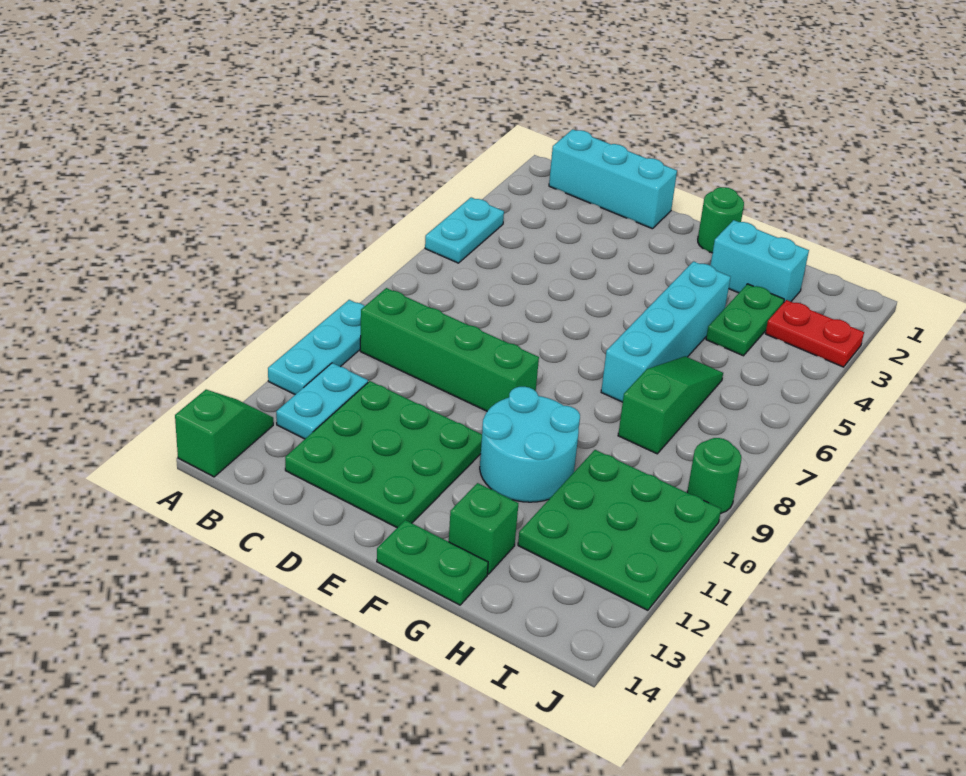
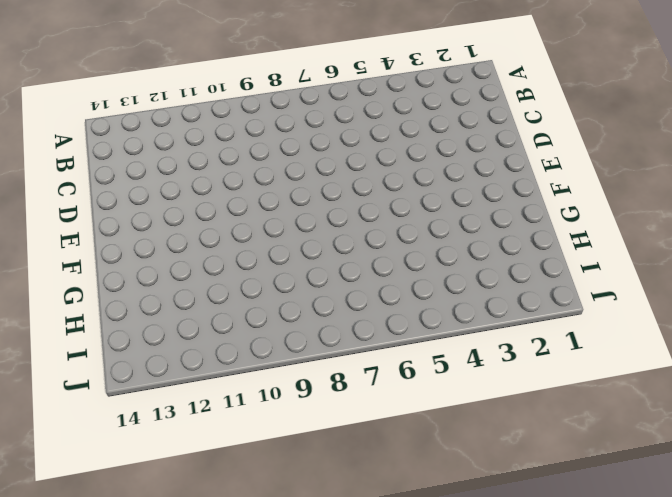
none -> cyan 1x2 plate [425,197,504,263]
none -> cyan 1x3 plate [268,300,364,395]
none -> green 1x2 slope [175,390,273,477]

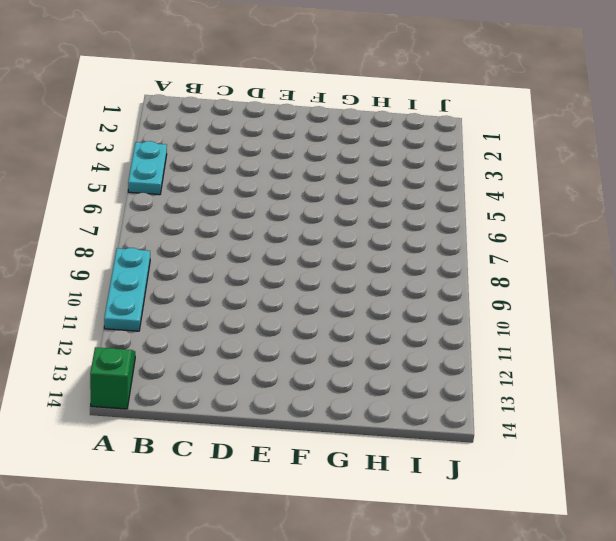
none -> cyan 1x3 brick [549,129,677,229]
none -> green 1x4 brick [360,288,539,411]
none -> cyan 1x2 plate [276,363,368,439]

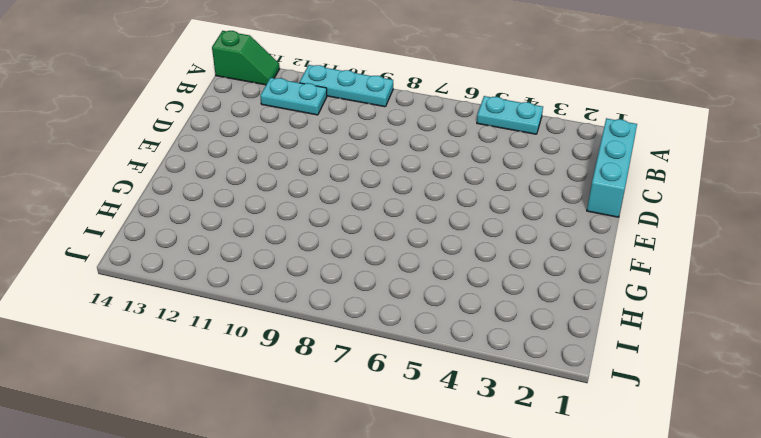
none -> green 1x4 brick [360,288,539,411]
none -> green 3x3 plate [285,381,482,528]
none -> green 1x1 round brick [698,187,744,253]

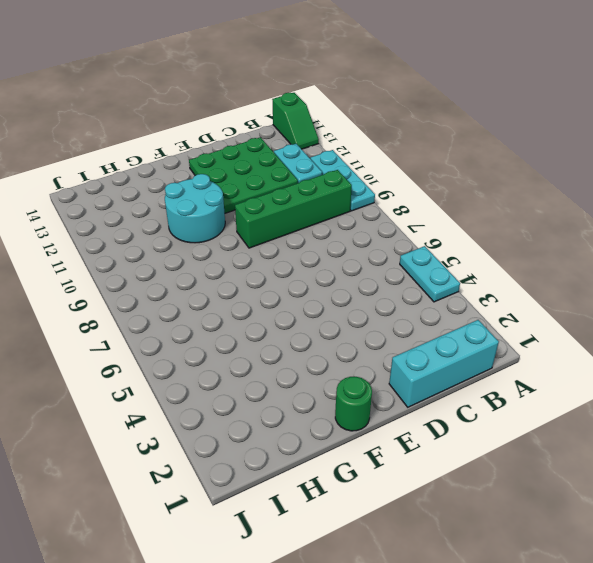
none -> green 1x2 plate [377,520,488,605]
none -> cyan 1x2 brick [710,220,809,302]
none -> cyan 1x4 brick [601,261,731,402]

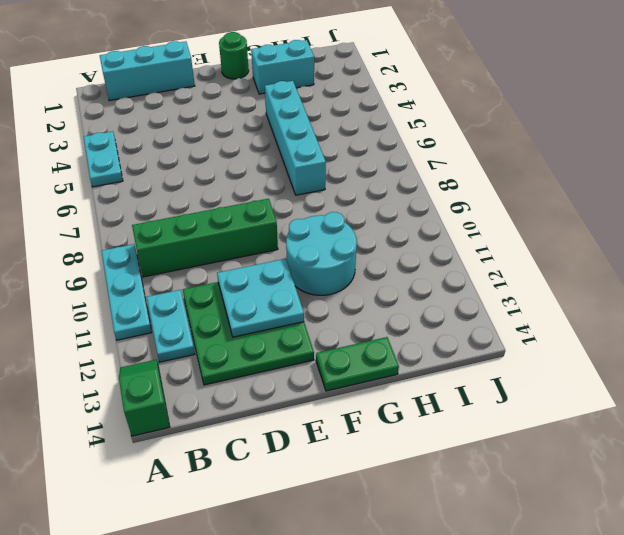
cyan 2x2 plate [217,259,304,337] -> none
none -> green 1x1 brick [449,483,519,574]
none -> green 1x2 plate [706,284,784,356]
none -> green 1x3 slope [618,356,723,454]

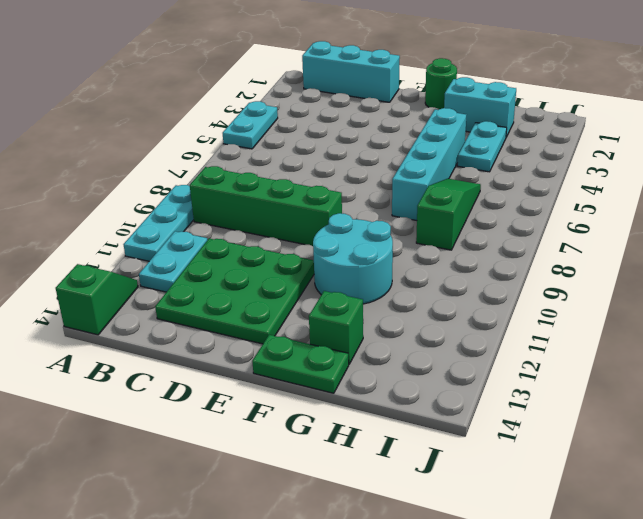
cyan 1x2 plate [457,121,507,172] -> green 1x2 plate [706,284,784,356]
none -> green 3x3 plate [518,450,721,610]
none -> red 1x2 plate [765,300,864,367]
none -> green 1x1 round brick [687,438,741,514]

